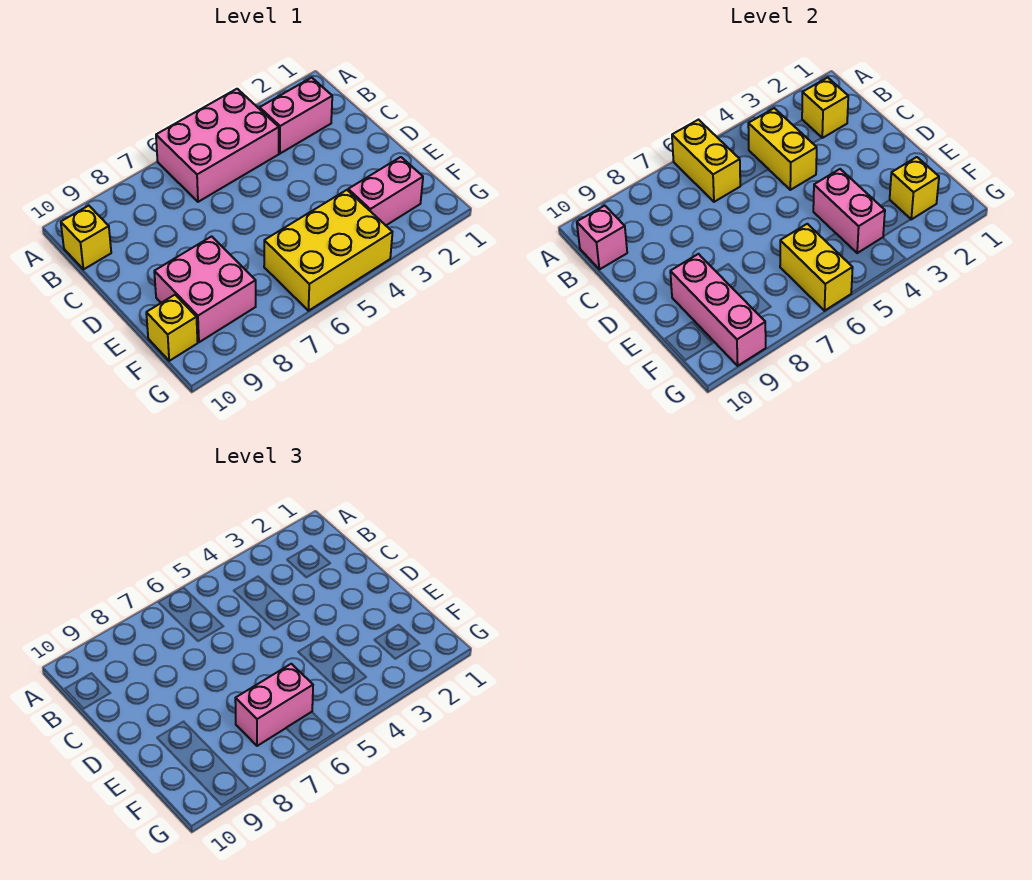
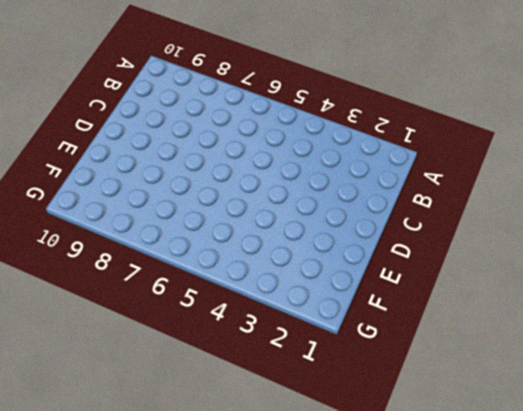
none -> pink 2x3 brick [156,89,279,202]
none -> pink 1x2 brick [260,78,332,154]
none -> yellow 1x1 brick [61,206,111,269]

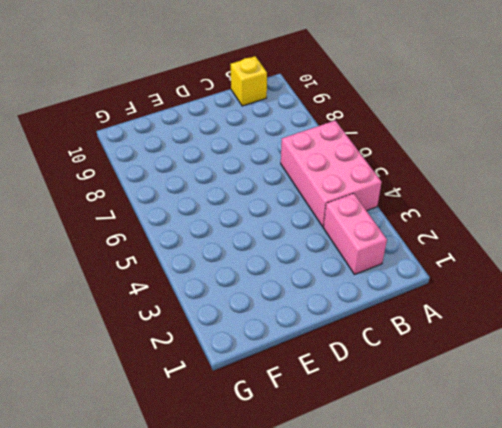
none -> pink 2x2 brick [154,236,256,342]
none -> pink 1x2 brick [348,157,423,225]
none -> yellow 2x3 brick [264,190,392,311]

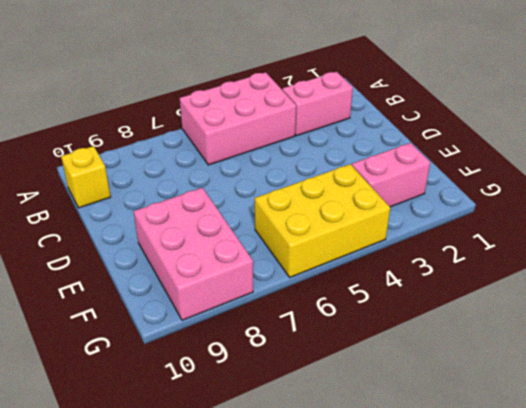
pink 2x3 brick [134,188,253,320] -> pink 2x2 brick [154,236,256,342]
none -> yellow 1x1 brick [146,295,198,361]
none -> yellow 1x2 brick [672,120,740,202]
none -> yellow 1x1 brick [802,78,848,138]

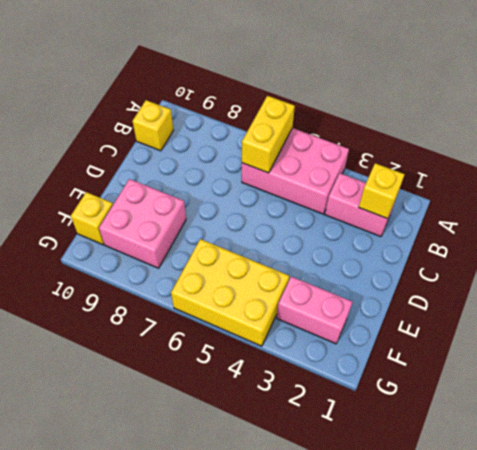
none -> yellow 1x2 brick [748,108,817,190]
none -> pink 1x1 brick [577,206,627,269]
none -> pink 1x2 brick [813,169,885,253]

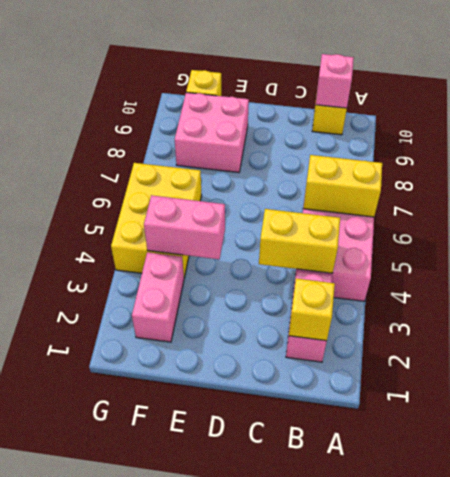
none -> pink 1x3 brick [670,254,766,366]
none -> yellow 1x1 brick [890,157,939,219]
none -> yellow 1x2 brick [780,224,853,311]

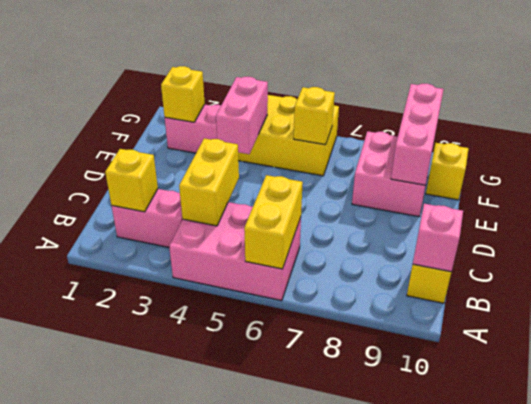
yellow 1x1 brick [294,87,335,145] -> yellow 1x2 brick [780,224,853,311]
none -> pink 1x2 brick [235,664,313,746]

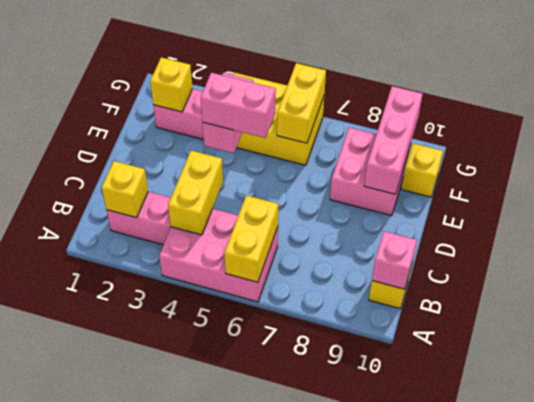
pink 1x2 brick [201,73,276,138] -> pink 1x2 brick moved to [235,664,313,746]

